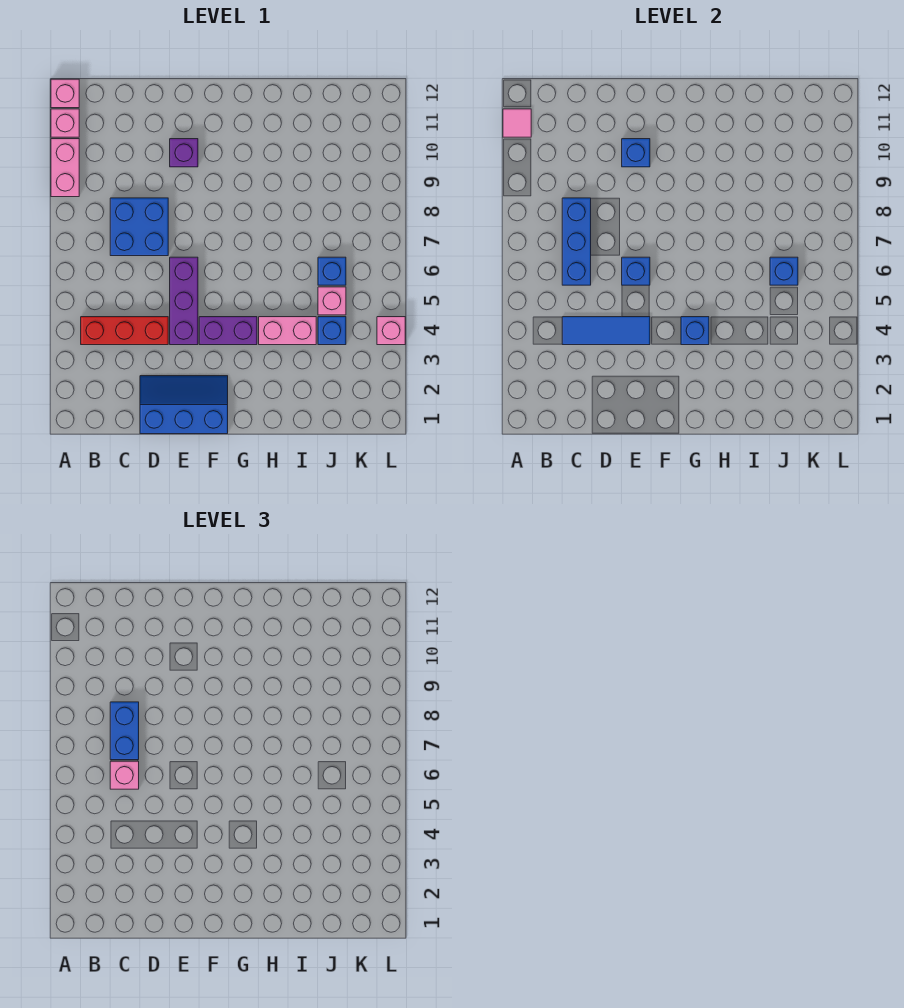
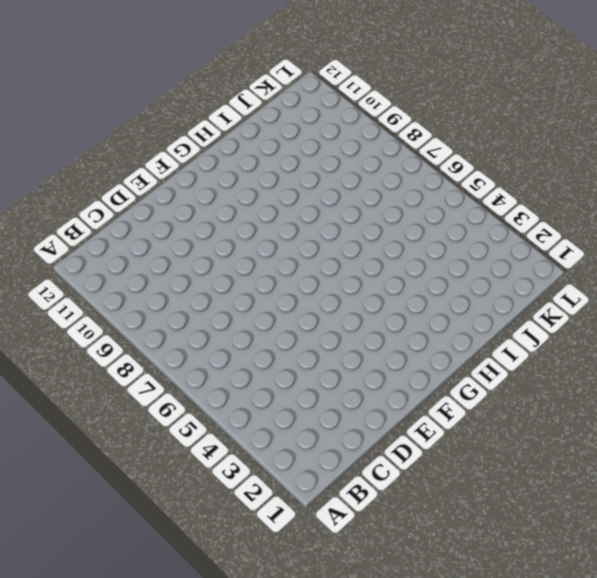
none -> pink 1x2 brick [51,139,79,197]
none -> pink 1x1 brick [51,109,79,137]
none -> pink 1x1 brick [51,79,79,108]

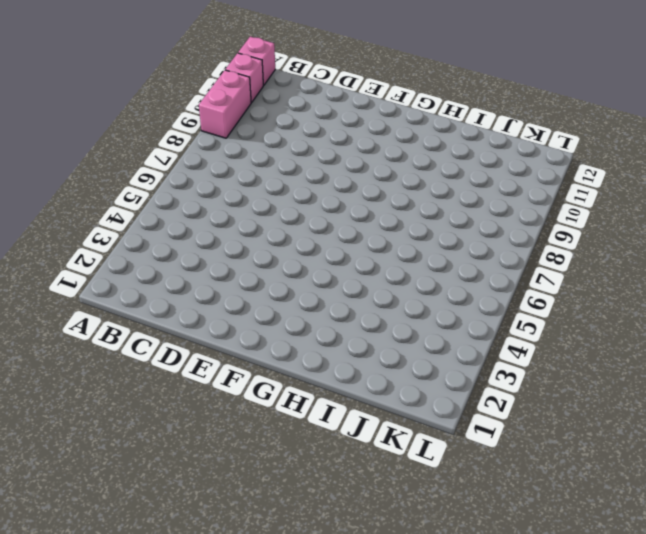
none -> red 1x3 brick [81,317,168,345]
none -> blue 2x2 brick [110,198,168,256]
none -> blue 2x3 slope [140,376,228,434]

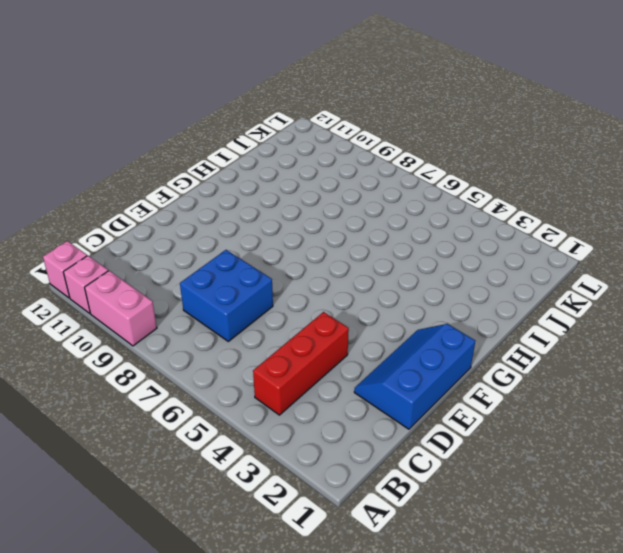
none -> purple 1x3 brick [170,257,198,345]
none -> purple 1x1 brick [170,139,198,167]
none -> purple 1x2 brick [199,317,257,345]

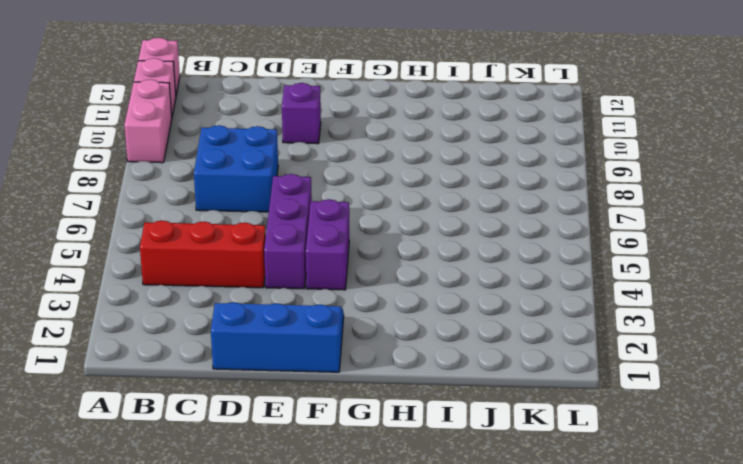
purple 1x2 brick [306,199,349,290] -> purple 1x2 brick turned to [199,317,257,345]
none -> pink 1x2 brick [259,317,316,345]
none -> blue 1x1 brick [318,317,346,345]
none -> pink 1x1 brick [318,287,346,315]

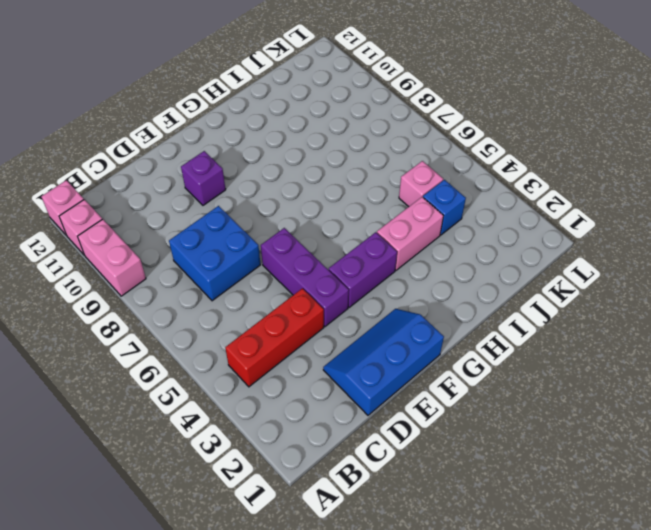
none -> blue 1x1 brick [318,257,346,285]
none -> pink 1x1 brick [377,317,405,345]
none -> pink 1x1 tile [503,109,531,137]

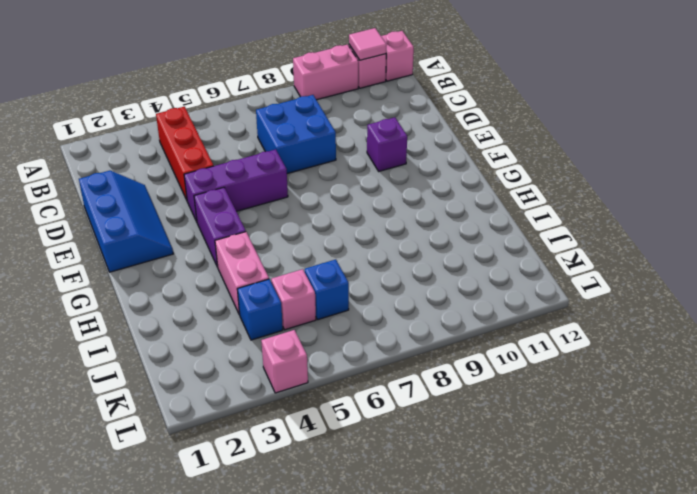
none -> blue 1x3 tile [562,317,650,345]
none -> blue 1x3 brick [562,198,591,285]
none -> blue 1x1 brick [622,257,650,285]

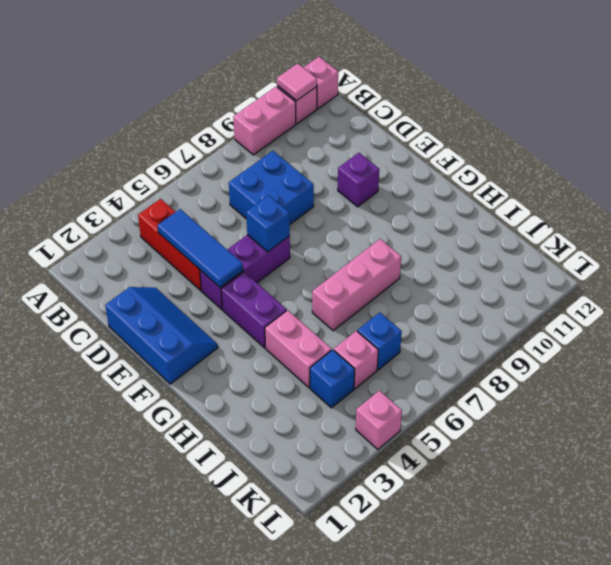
pink 1x3 brick [312,239,401,331] -> none
none -> blue 1x3 brick [562,198,591,285]
none -> blue 1x1 brick [622,139,650,167]
none -> blue 1x1 brick [681,317,709,345]

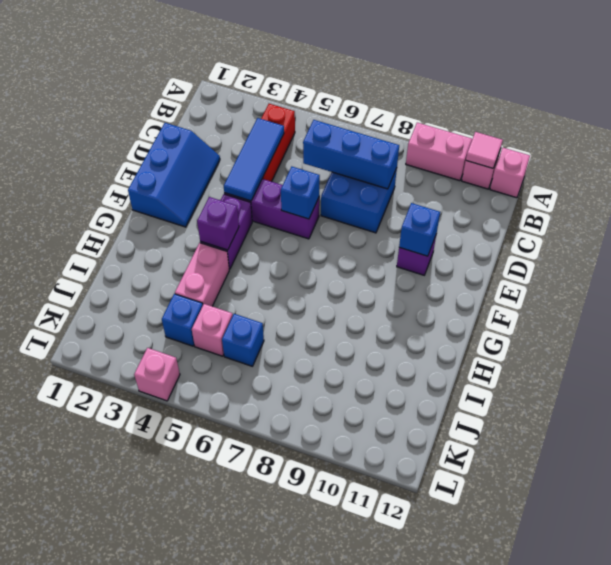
purple 1x1 brick [197,197,239,250] -> blue 1x1 brick [681,317,709,345]
none -> blue 1x1 brick [770,257,798,285]
none -> pink 1x1 brick [110,761,139,789]
none -> blue 1x2 brick [110,702,139,760]

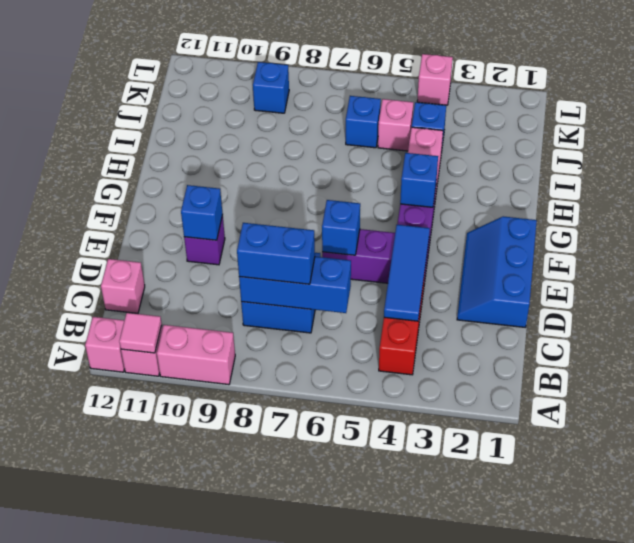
pink 1x1 brick [101,259,145,313] -> pink 1x1 brick moved to [110,761,139,789]
blue 1x1 brick [253,62,289,113] -> blue 1x1 brick moved to [770,257,798,285]

